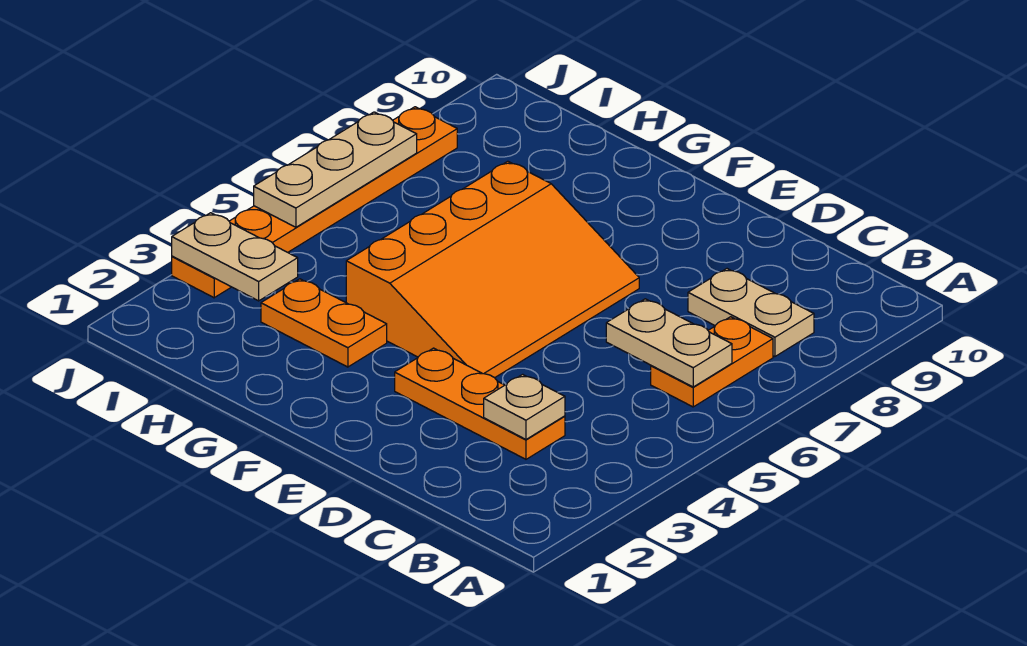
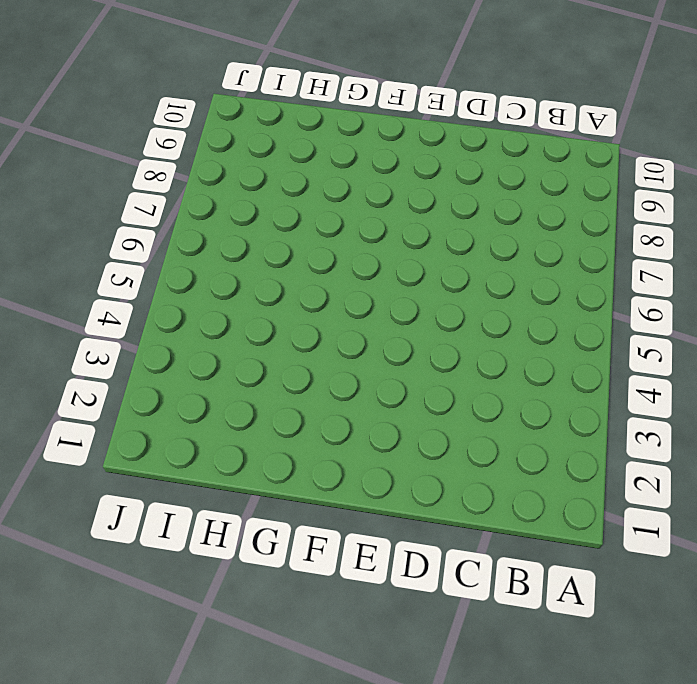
none -> orange 1x2 plate [651,317,773,407]
none -> tan 1x2 plate [688,269,814,357]

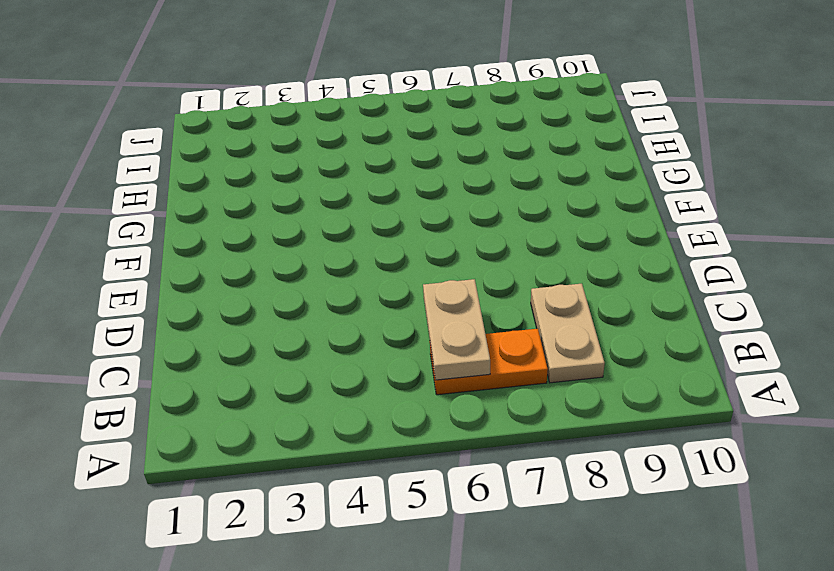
none -> orange 1x3 plate [395,348,565,459]
none -> orange 3x4 slope [346,161,639,378]

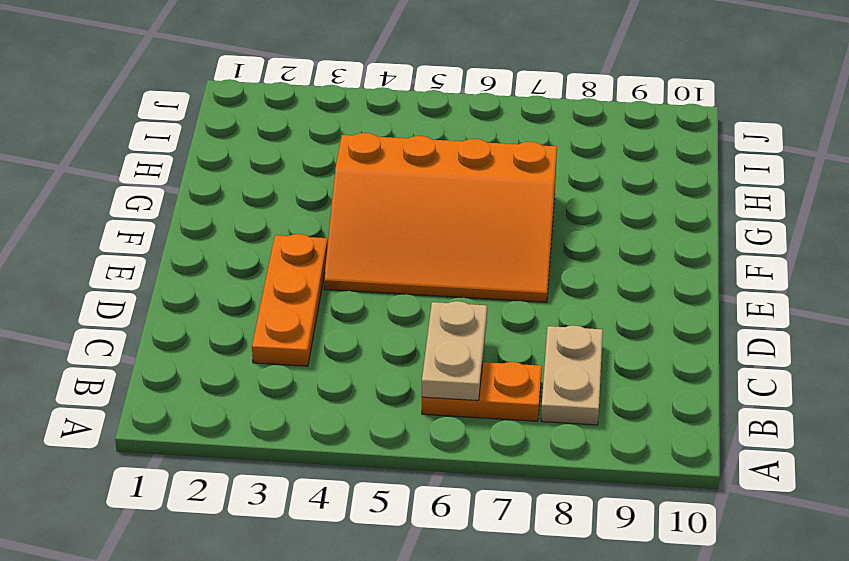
none -> orange 1x2 plate [261,279,387,367]
none -> orange 1x6 plate [172,107,457,298]

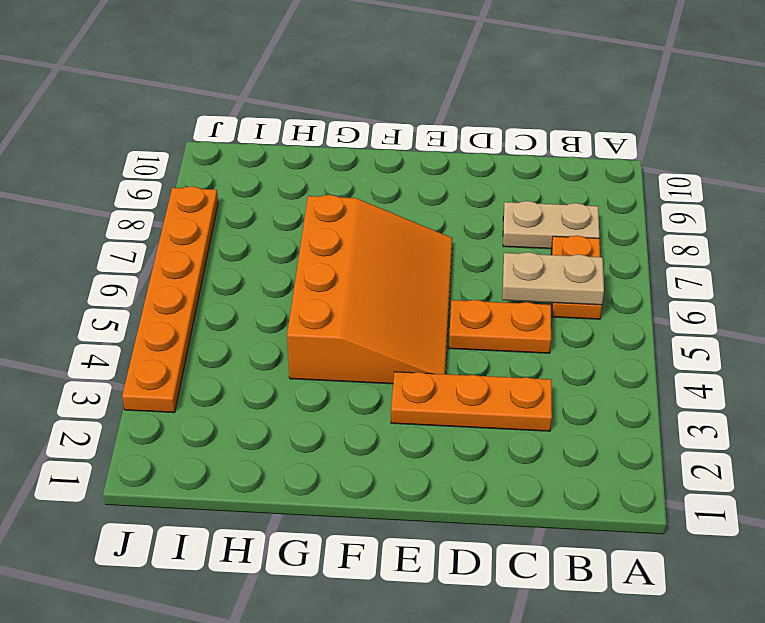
orange 1x2 plate [449,300,551,353] -> orange 1x2 plate moved to [261,279,387,367]
none -> tan 1x1 plate [484,374,565,439]
none -> tan 1x2 plate [172,213,298,301]

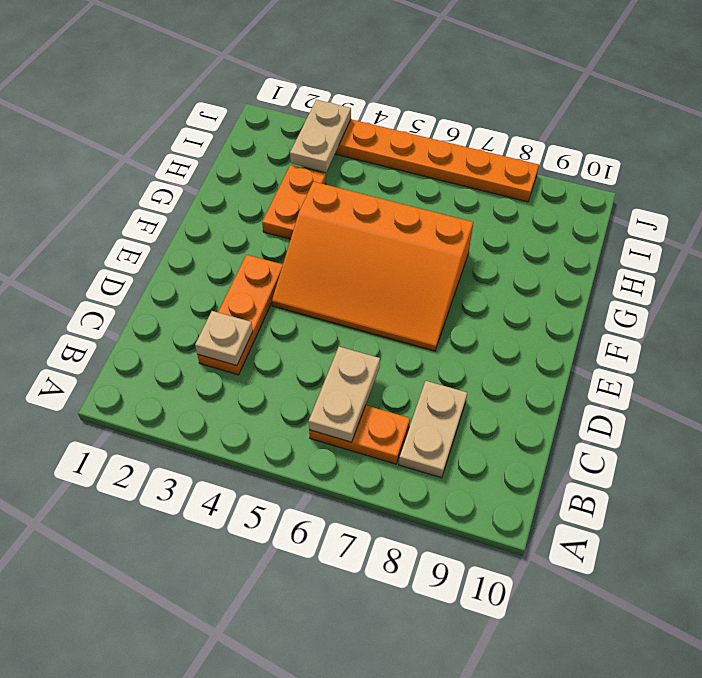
none -> tan 1x3 plate [254,112,417,227]

